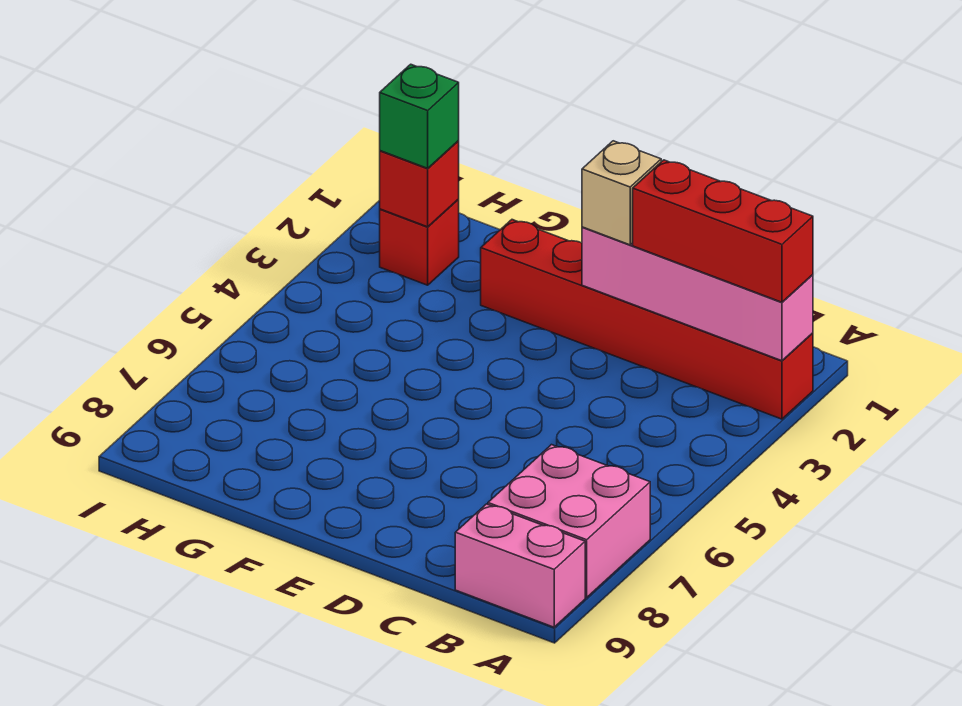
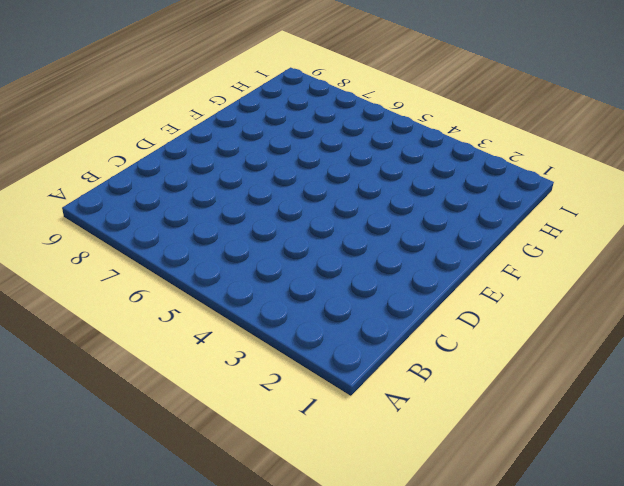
none -> red 1x6 brick [481,220,813,419]
none -> pink 2x2 brick [488,445,650,597]

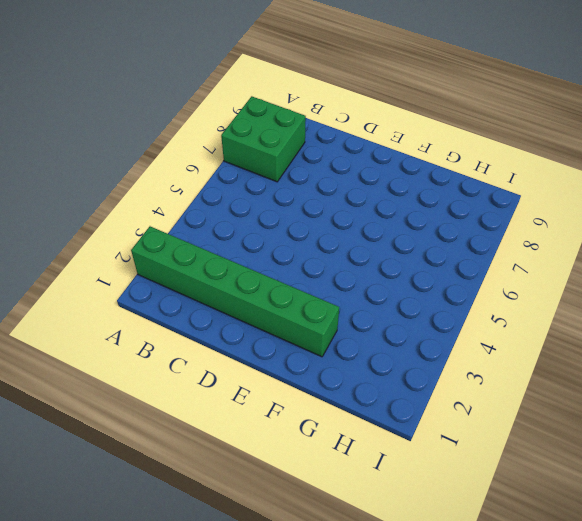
green 1x6 brick [131,226,339,357] -> red 1x6 brick [481,220,813,419]
green 2x2 brick [221,96,306,182] -> pink 2x2 brick [488,445,650,597]
none -> pink 1x2 brick [455,504,585,627]
none -> red 1x1 brick [380,200,459,285]

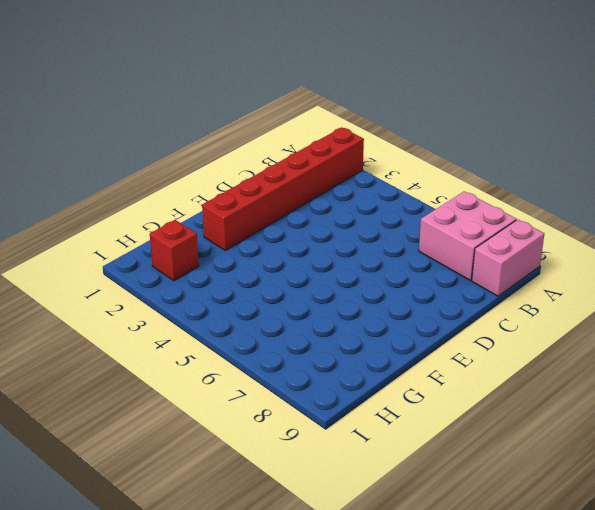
none -> pink 1x4 brick [582,227,813,361]
none -> red 1x1 brick [380,141,459,227]

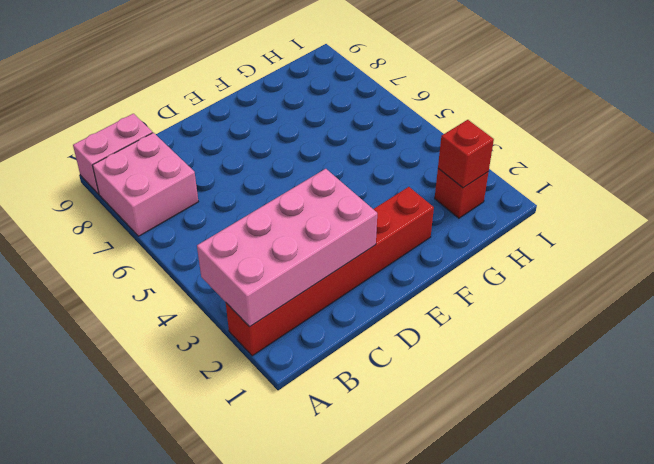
pink 2x4 brick [197,169,377,327] -> pink 1x4 brick [582,227,813,361]
none -> red 1x3 brick [633,160,813,302]
none -> tan 1x1 brick [582,141,661,245]

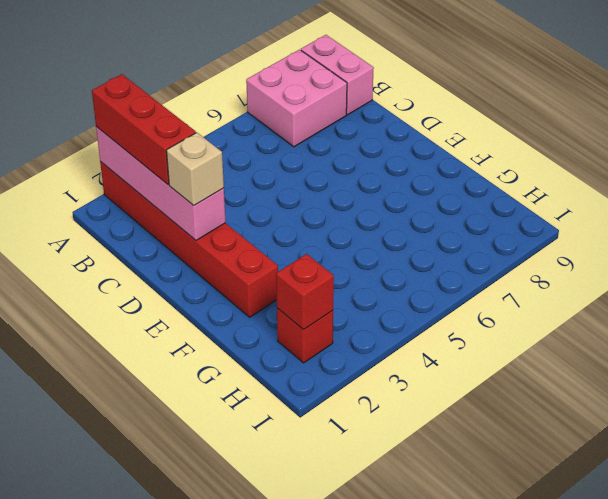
none -> green 1x1 brick [380,64,459,168]

